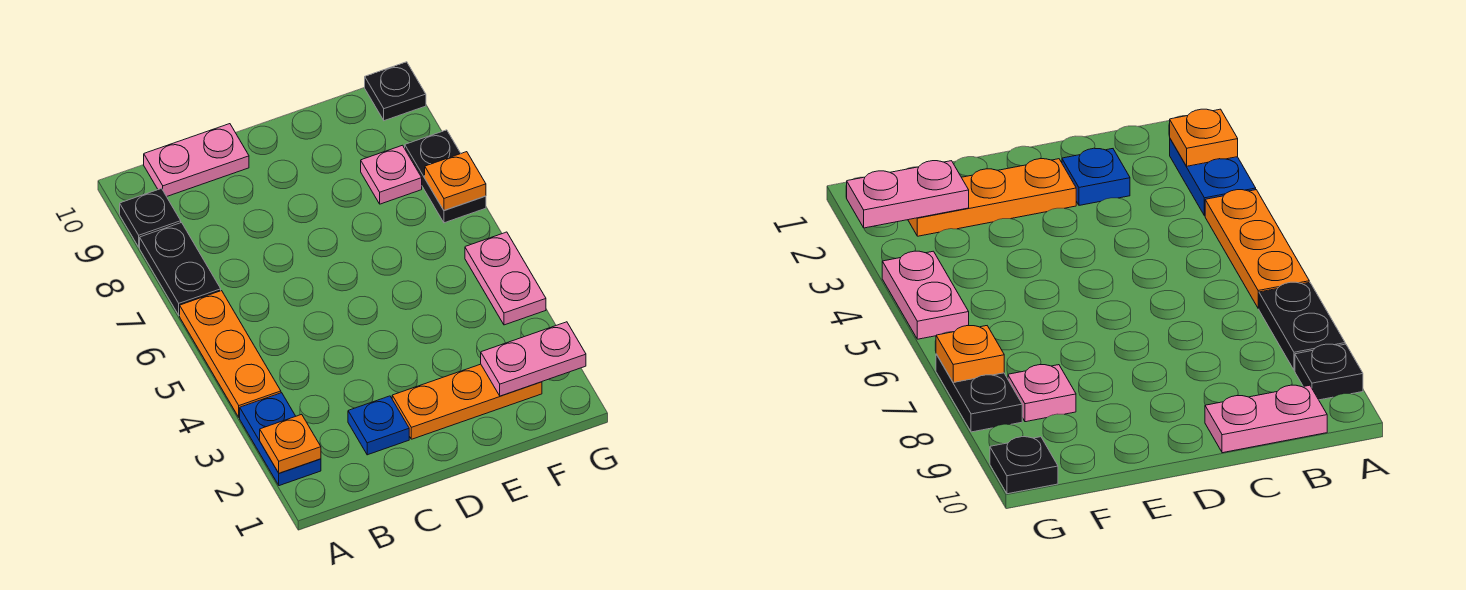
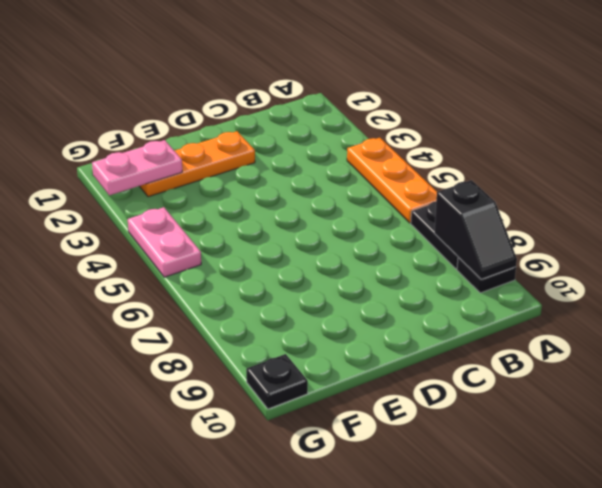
black 1x2 slope [434,180,517,279] -> none
none -> blue 1x2 plate [240,393,321,486]
none -> pink 1x2 plate [144,124,249,197]
none -> blue 1x1 plate [348,396,409,455]

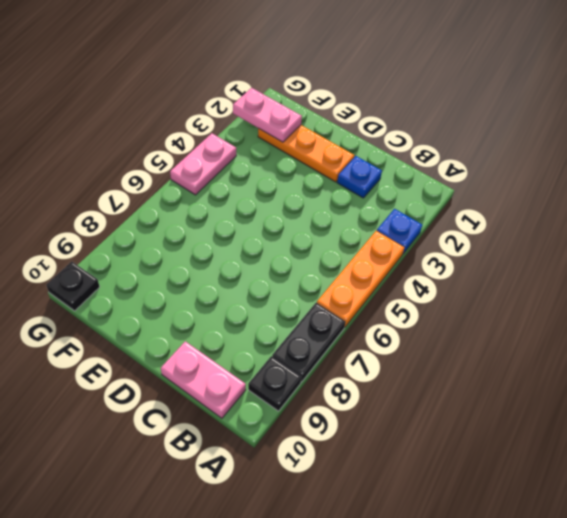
blue 1x1 plate [377,209,422,254] -> blue 1x2 plate [240,393,321,486]
none -> pink 1x1 plate [361,145,422,204]
none -> black 1x2 plate [405,130,486,223]
none -> orange 1x1 plate [260,414,321,473]

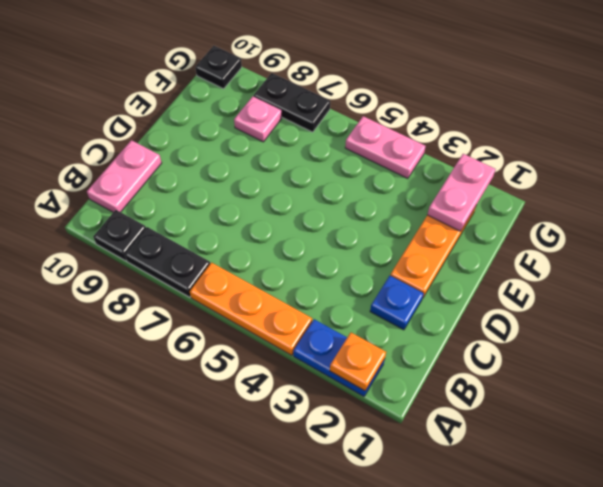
none -> orange 1x1 plate [425,152,486,211]

